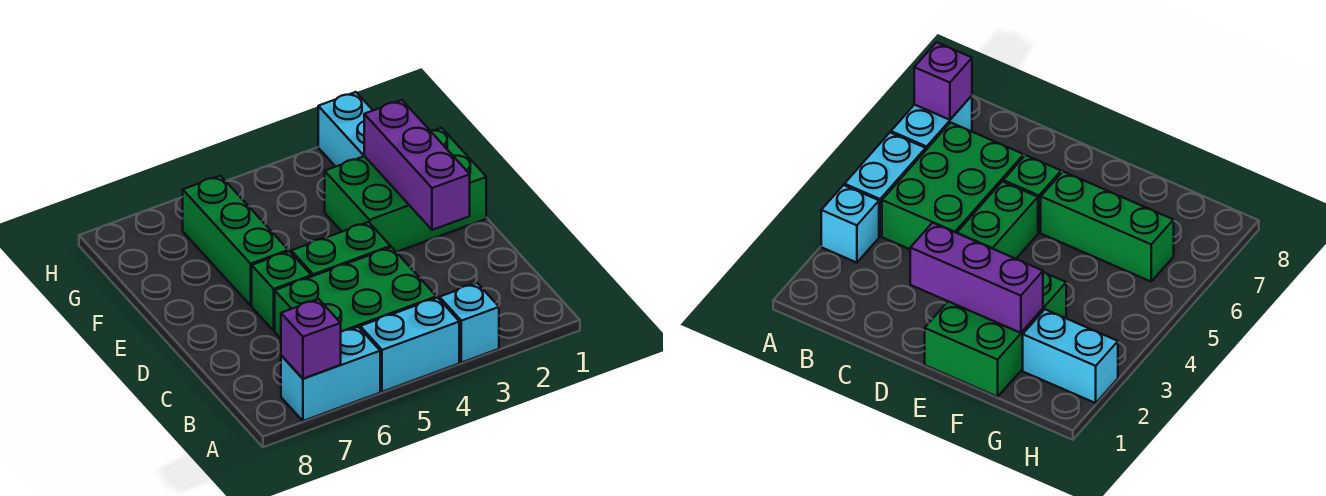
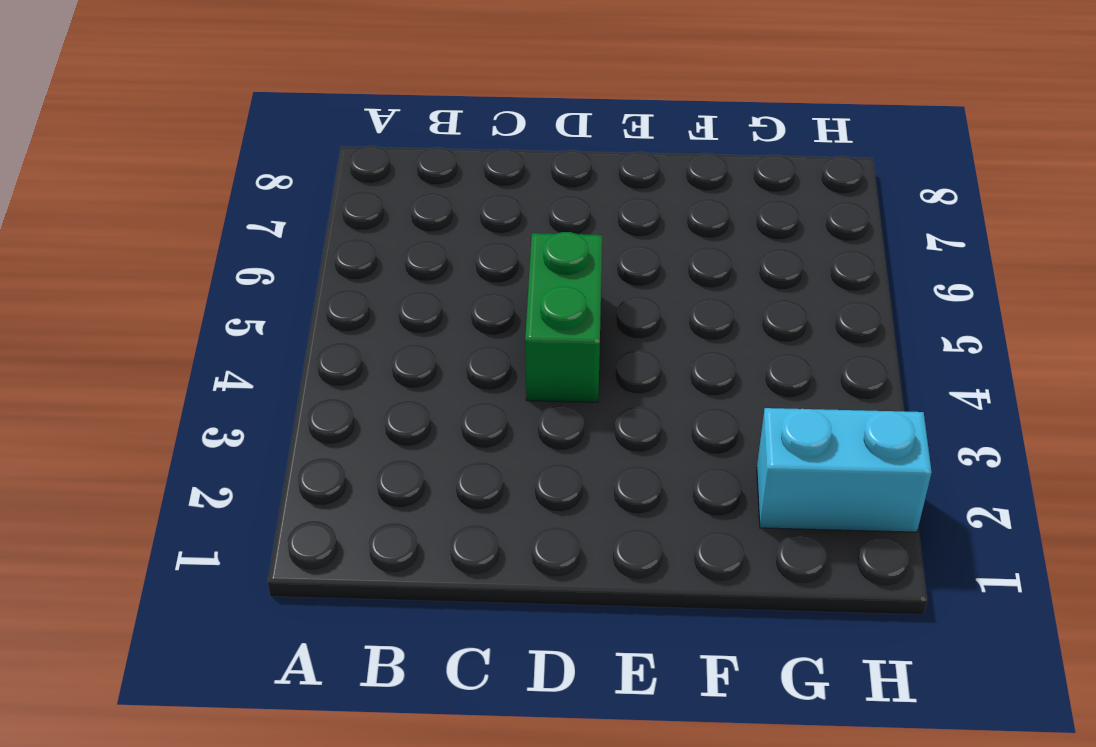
none -> cyan 1x1 brick [440,283,499,363]
none -> cyan 1x2 brick [360,298,459,392]

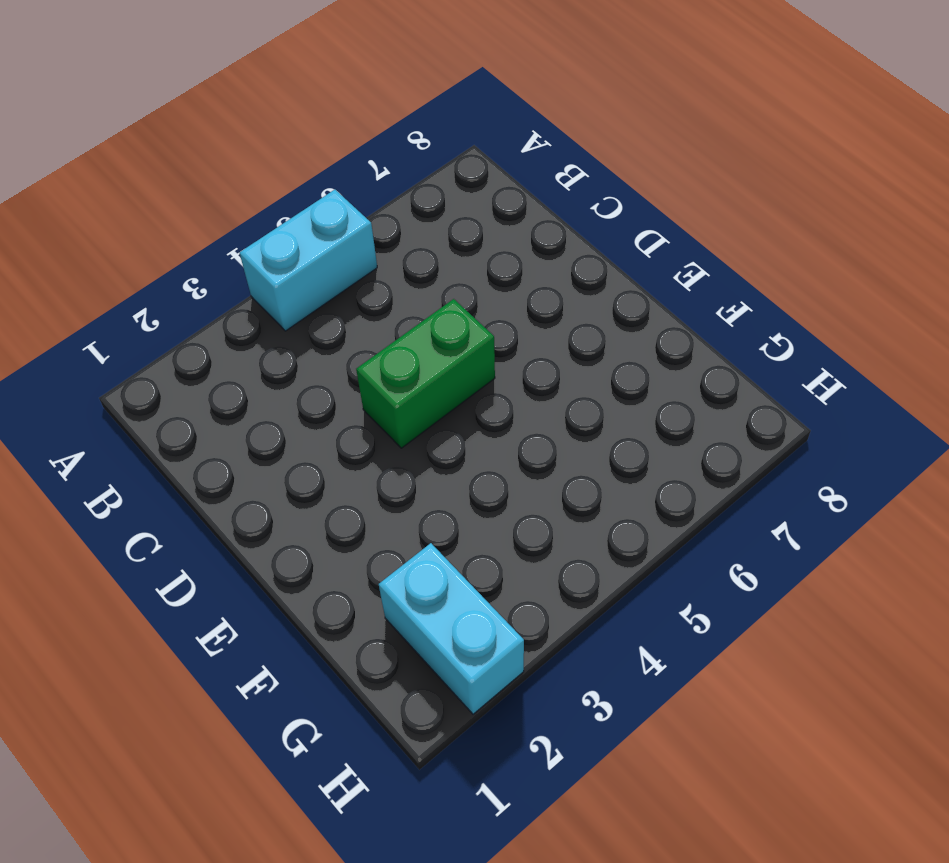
none -> cyan 1x1 brick [440,283,499,363]
none -> cyan 1x2 brick [281,327,380,421]

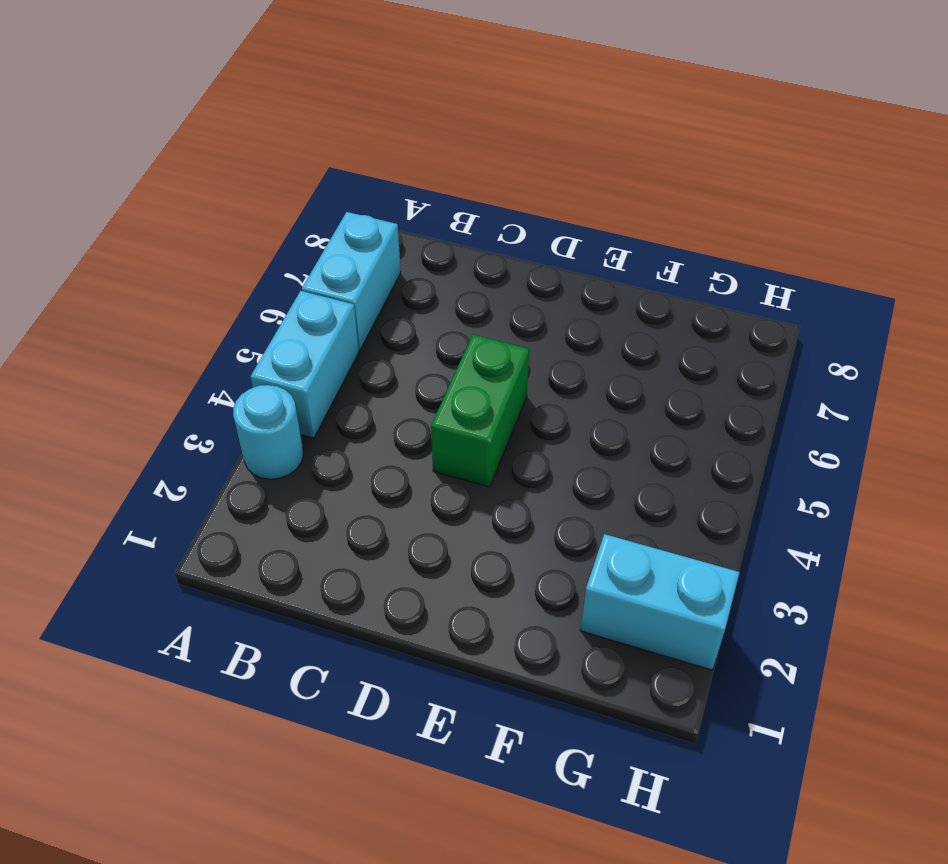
cyan 1x1 round brick [233,385,303,479] -> cyan 1x1 brick [440,283,499,363]
none -> green 2x3 brick [275,247,437,339]
none -> green 1x1 brick [252,251,311,331]

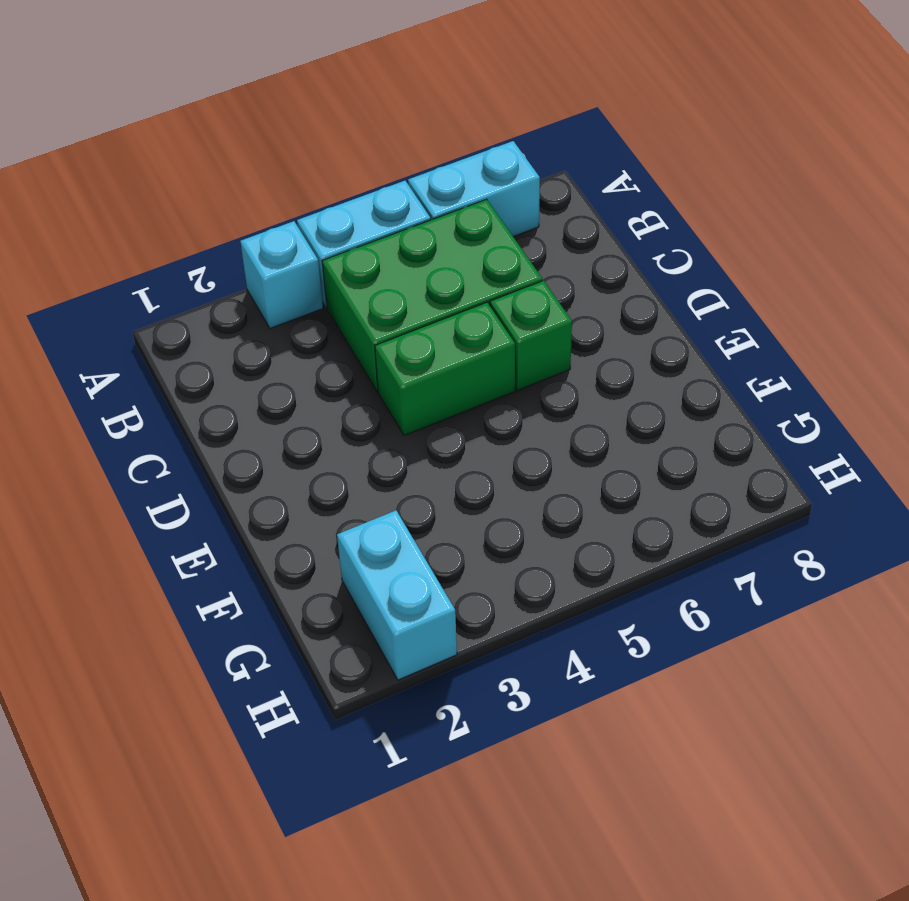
none -> green 2x3 brick [325,128,486,252]
none -> green 1x3 brick [183,176,288,305]

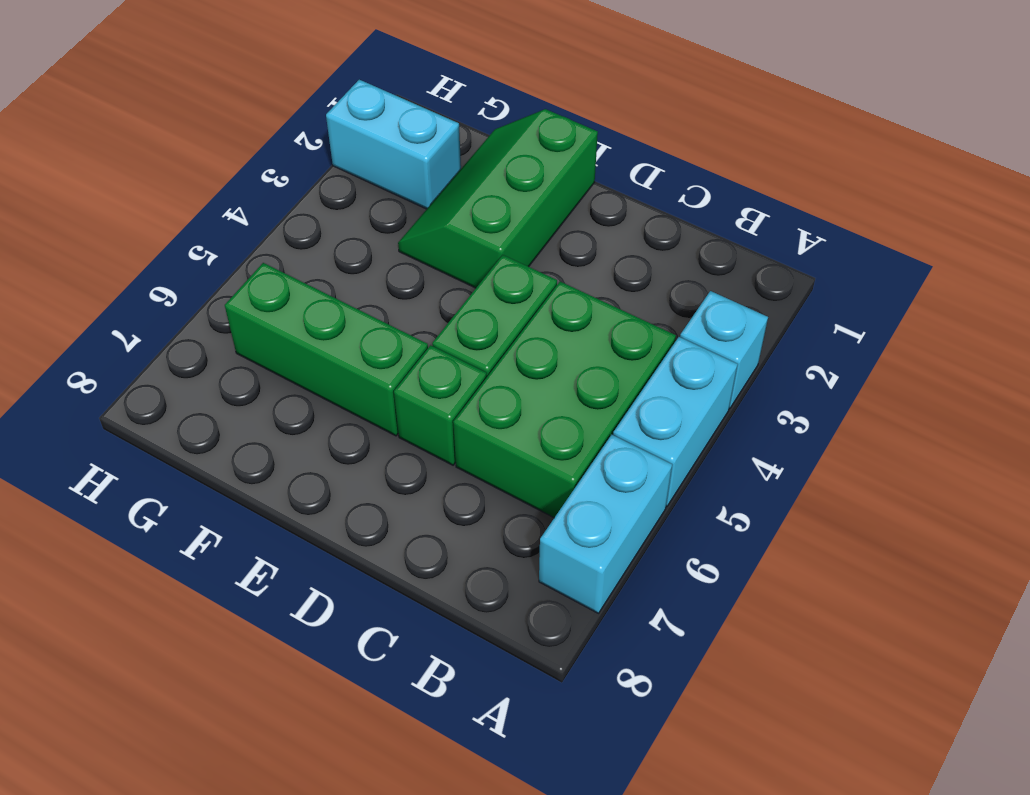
green 2x3 slope [398,109,598,288] -> green 2x3 brick [325,128,486,252]
none -> purple 1x1 brick [281,299,341,379]
none -> purple 1x3 brick [364,100,470,230]

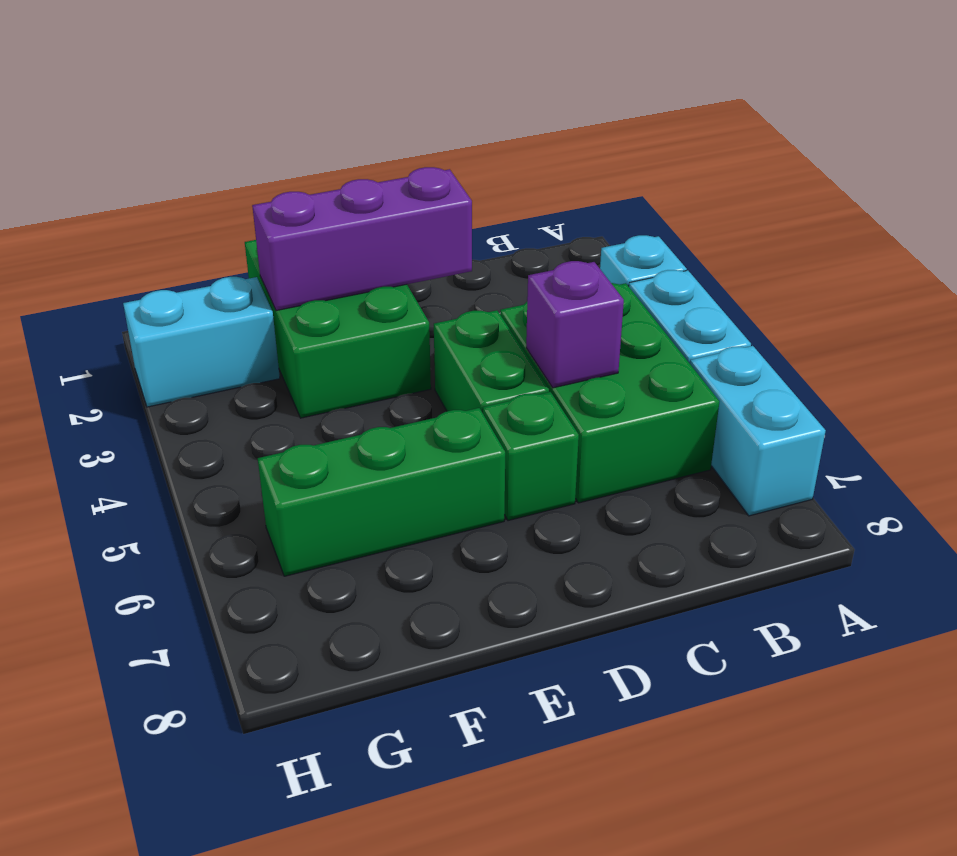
purple 1x1 brick [526,261,624,388] -> purple 1x1 brick moved to [281,299,341,379]

